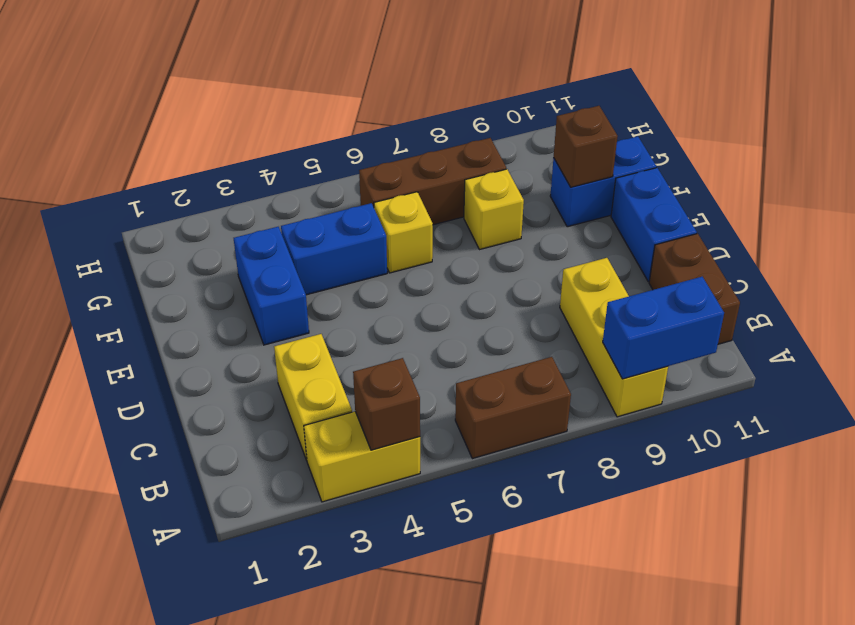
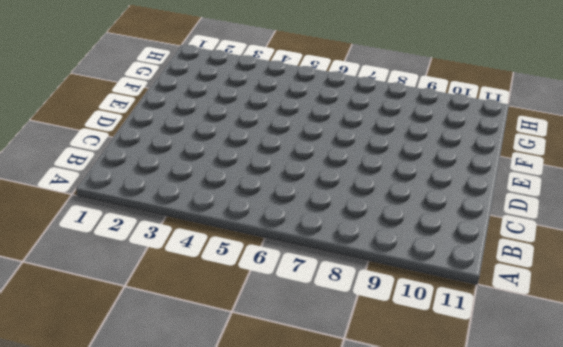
none -> yellow 1x2 brick [304,412,420,502]
none -> brown 1x2 brick [455,357,571,459]
none -> yellow 1x3 brick [560,258,668,417]

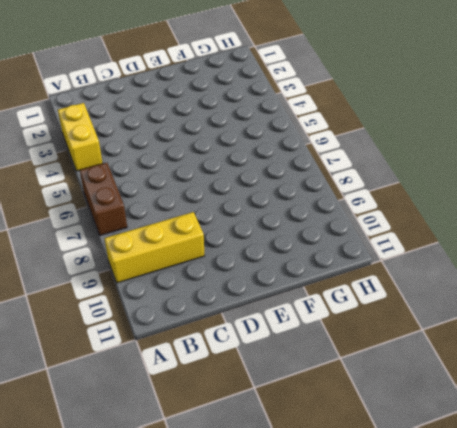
none -> yellow 1x2 brick [274,334,352,460]
none -> brown 1x2 brick [649,234,740,344]
none -> blue 1x2 brick [611,168,697,282]

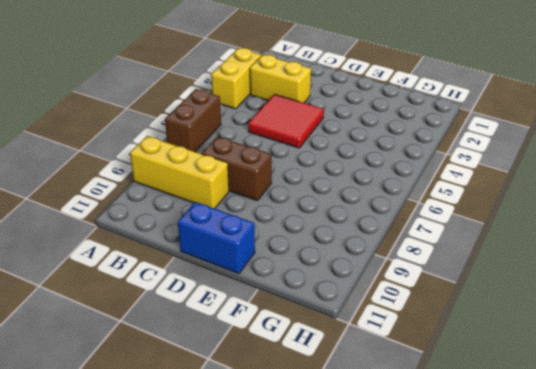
red 2x2 tile [248,94,324,148] -> none
brown 1x2 brick [202,137,272,201] -> brown 1x2 brick moved to [649,234,740,344]
none -> blue 1x2 brick [234,227,309,345]
none -> blue 1x2 brick [281,203,387,295]
none -> yellow 1x1 brick [374,192,433,273]

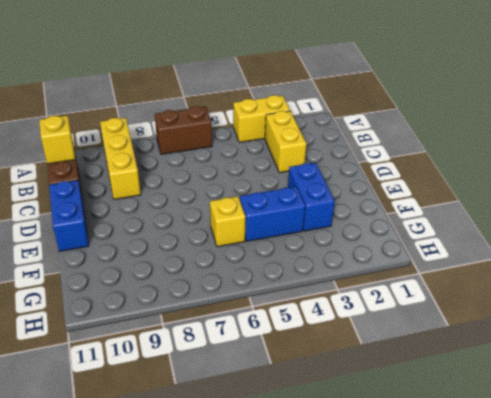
yellow 1x1 brick [39,116,75,164] -> yellow 1x1 brick moved to [464,169,524,250]
none -> blue 1x2 brick [550,136,656,227]
none -> brown 1x3 brick [359,138,506,225]
none -> brown 1x1 brick [353,358,420,450]

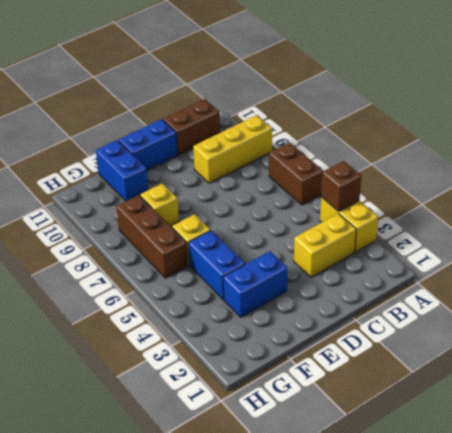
none -> blue 1x2 brick [603,277,724,379]
none -> brown 1x1 brick [554,106,618,187]

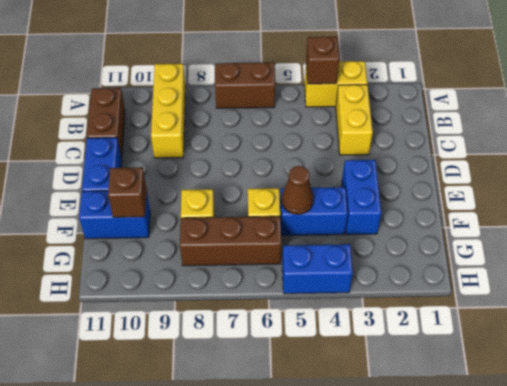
brown 1x1 cone [281,166,314,214] -> none
blue 1x2 brick [282,244,353,294] -> blue 1x2 brick moved to [603,277,724,379]

